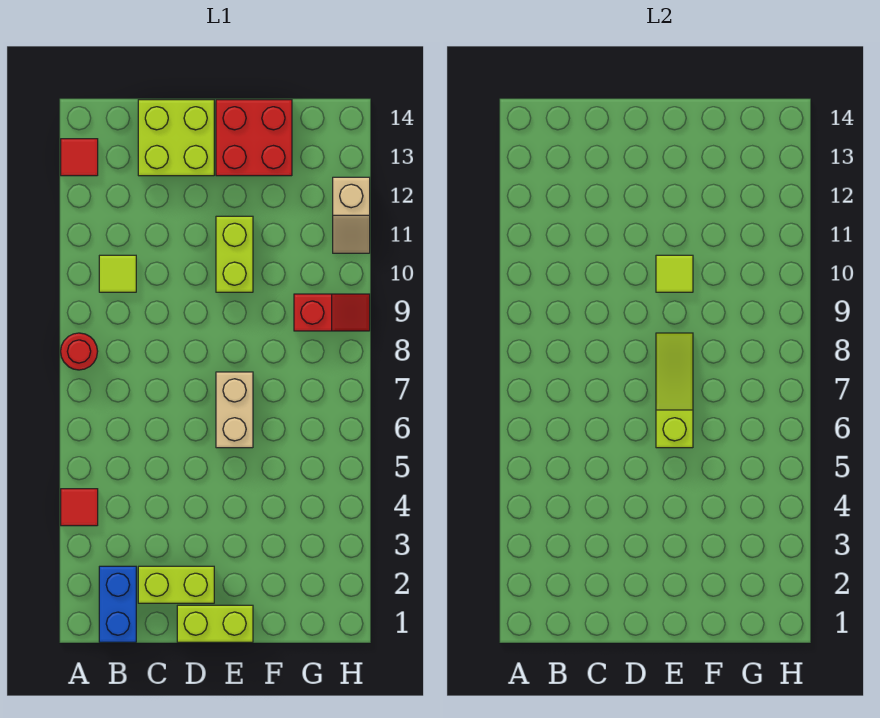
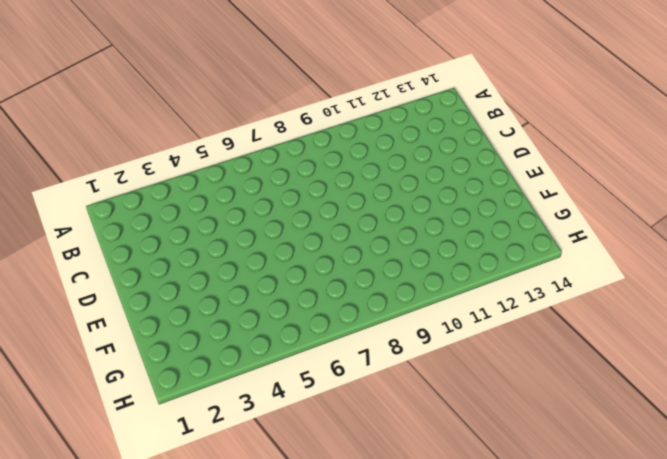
none -> red 1x1 tile [61,489,98,526]
none -> red 1x1 round brick [61,333,98,370]
none -> red 1x1 tile [61,139,98,176]

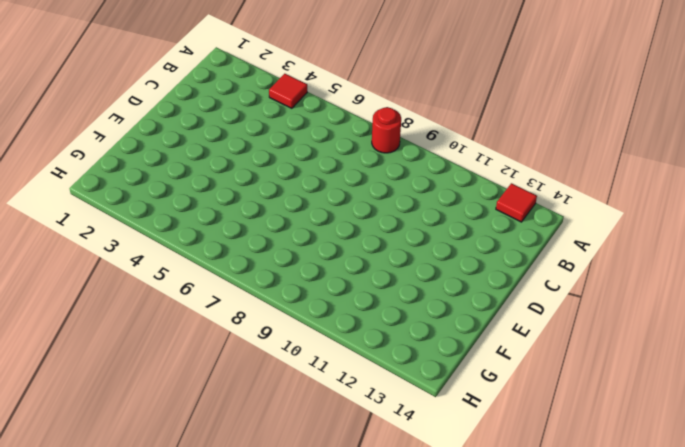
none -> blue 1x2 brick [99,566,136,642]
none -> lime 1x1 tile [99,255,136,292]
none -> lime 1x2 brick [138,566,214,603]

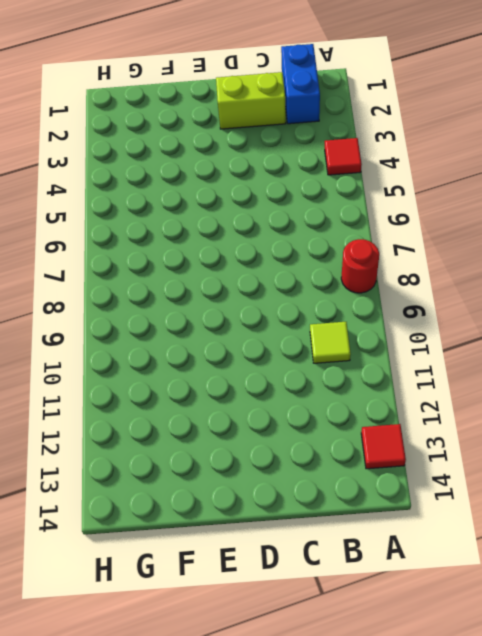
none -> lime 2x2 brick [138,100,214,176]
none -> lime 1x2 brick [177,605,253,642]
none -> tan 1x2 brick [216,372,253,448]

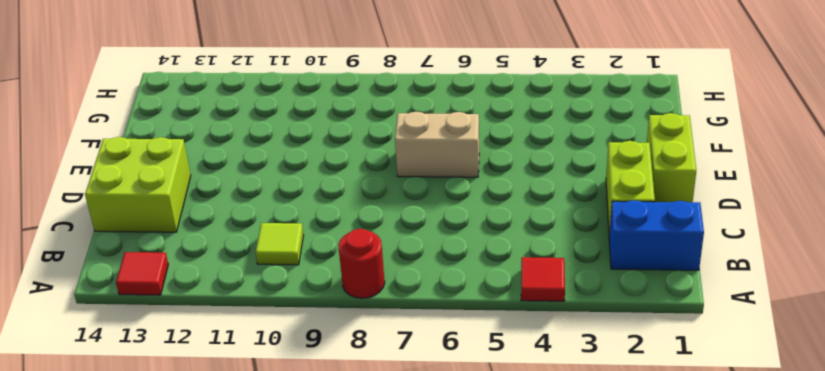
none -> lime 1x2 brick [216,216,253,292]
none -> red 2x2 brick [216,100,292,176]
none -> red 1x2 slope [294,294,370,331]

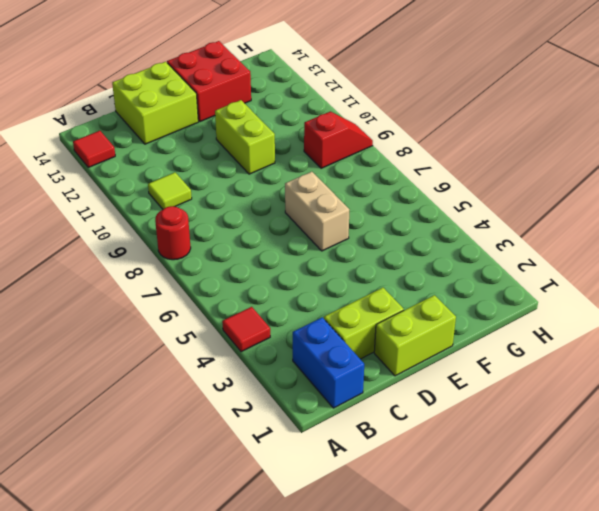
none -> tan 1x2 slope [333,177,370,253]
none -> lime 1x3 slope [656,333,693,448]
none -> lime 1x1 tile [656,255,693,292]

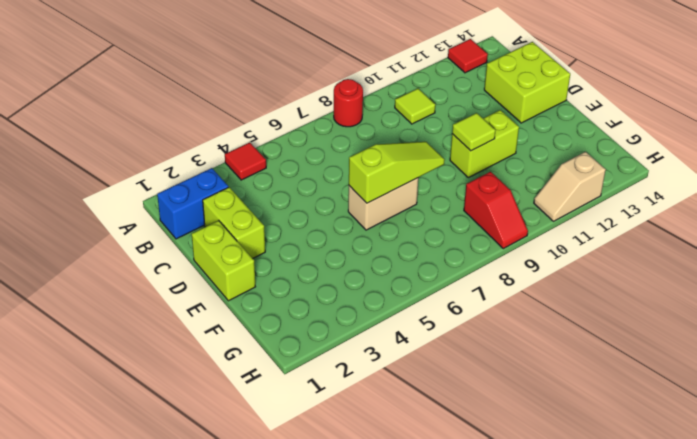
none -> red 2x2 brick [216,100,292,176]

